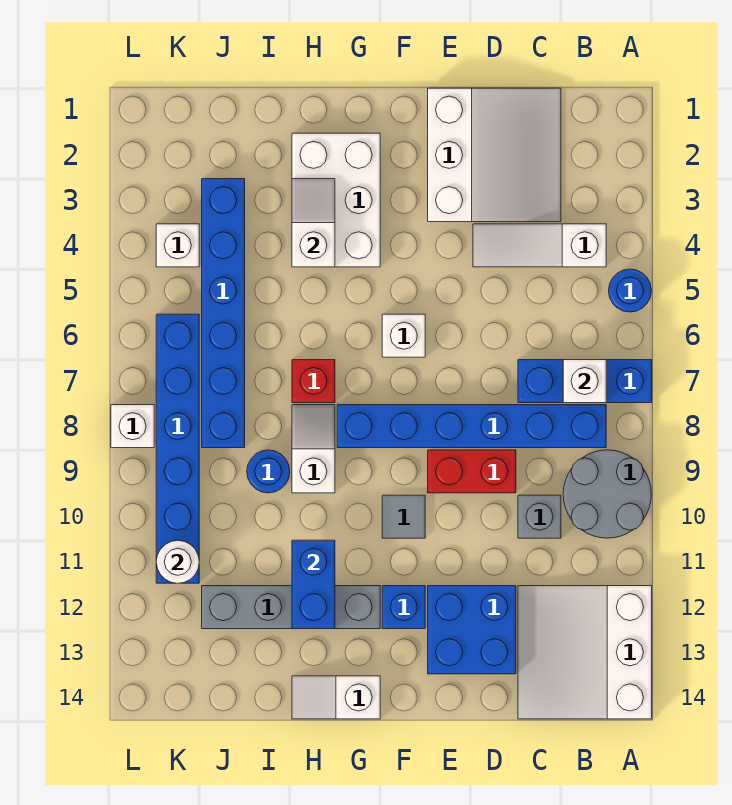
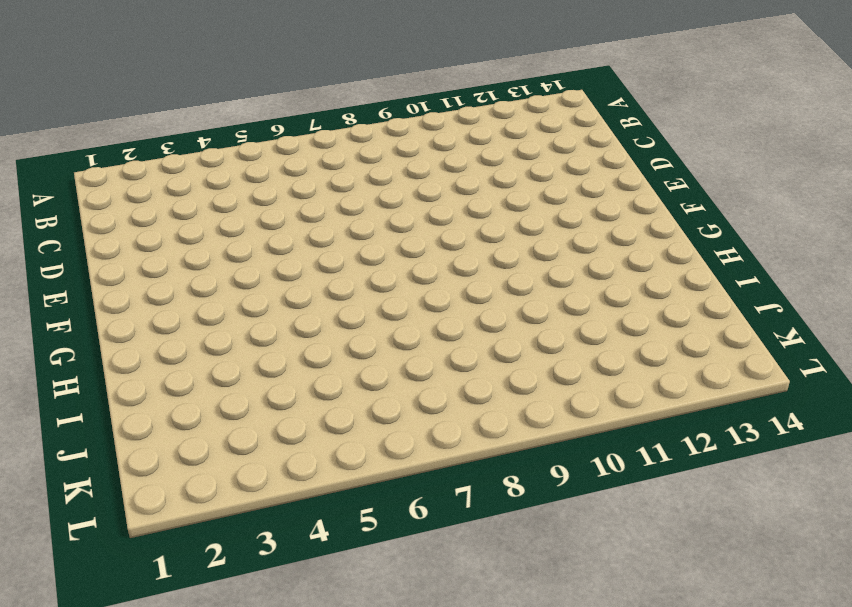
none -> blue 1x1 round brick [609,269,651,312]
none -> blue 1x3 brick [518,360,652,403]
none -> grey 2x2 round brick [563,450,651,538]

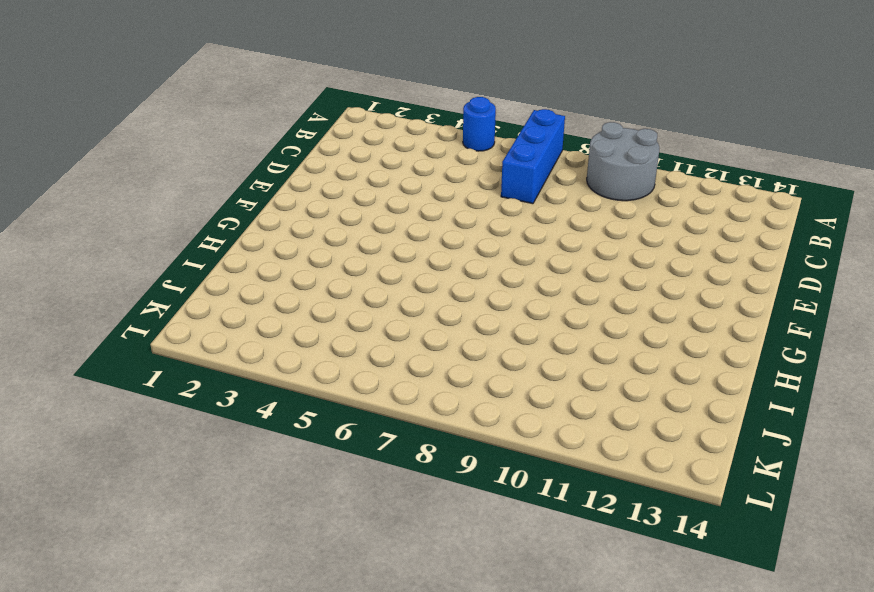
none -> white 3x3 slope [518,586,652,719]
none -> white 1x3 slope [473,224,606,267]
none -> blue 1x6 brick [337,405,606,448]

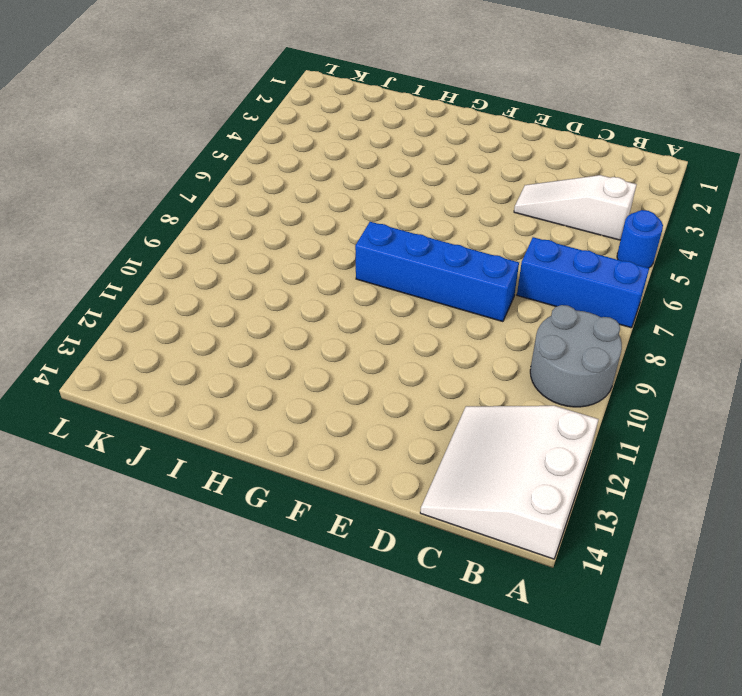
blue 1x4 brick [355,222,519,322] -> blue 1x6 brick [337,405,606,448]
none -> white 3x3 slope [428,88,561,222]
none -> grey 1x1 brick [518,495,561,538]
none -> red 1x2 brick [428,450,516,493]

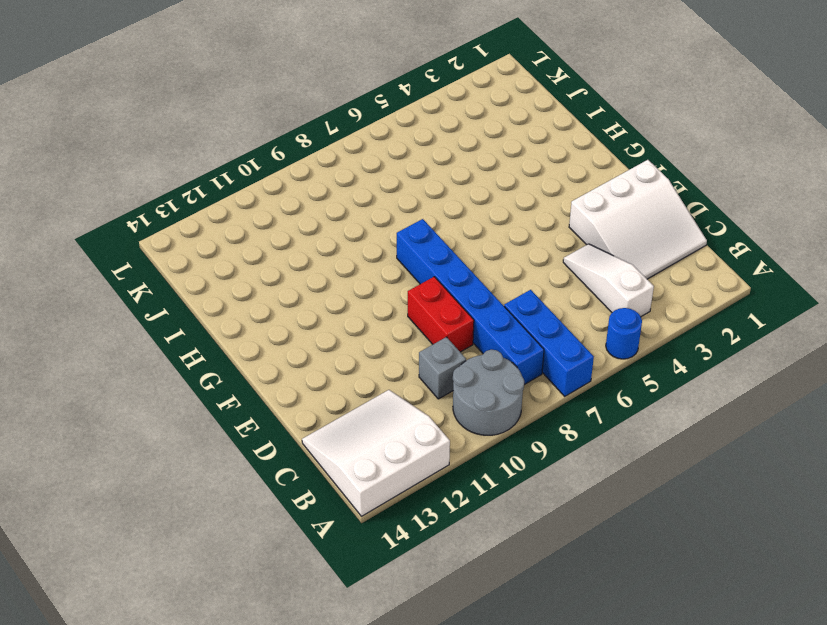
none -> blue 2x2 brick [428,586,516,674]
none -> white 1x1 brick [382,314,425,357]
none -> grey 1x1 tile [382,495,425,538]

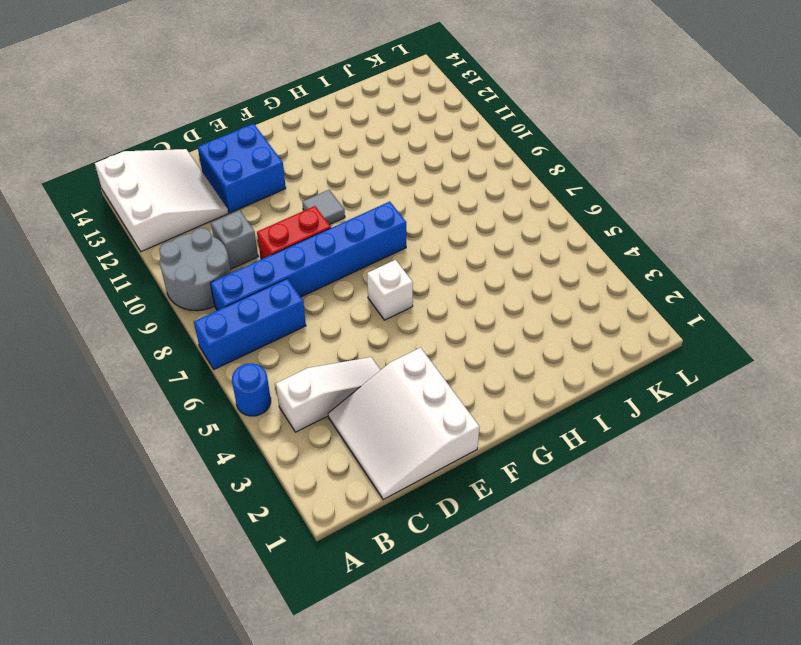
none -> blue 1x1 brick [382,586,425,629]
none -> white 2x3 brick [292,133,380,267]
none -> grey 1x4 brick [202,586,380,629]

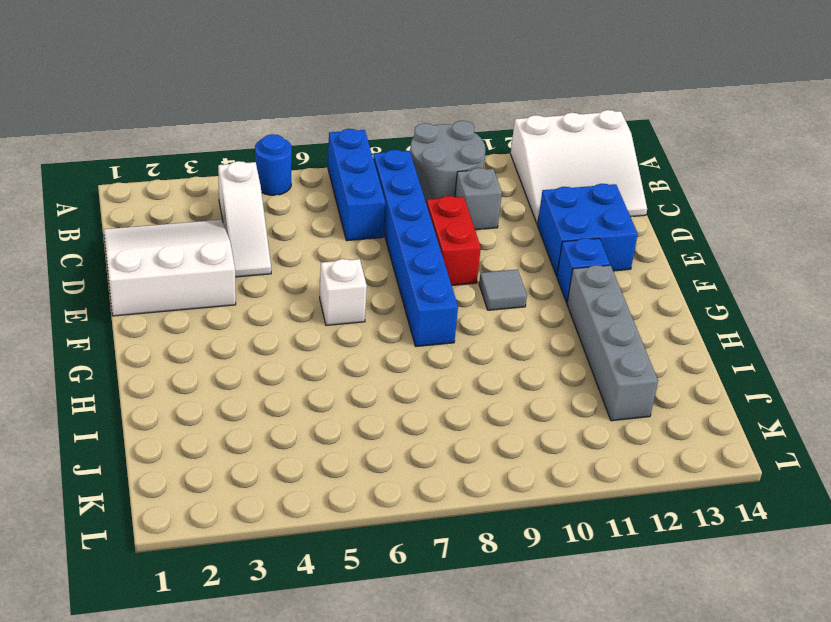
none -> white 2x3 brick [292,133,380,267]
none -> white 1x2 slope [292,676,380,719]
none -> red 1x1 brick [292,360,335,403]

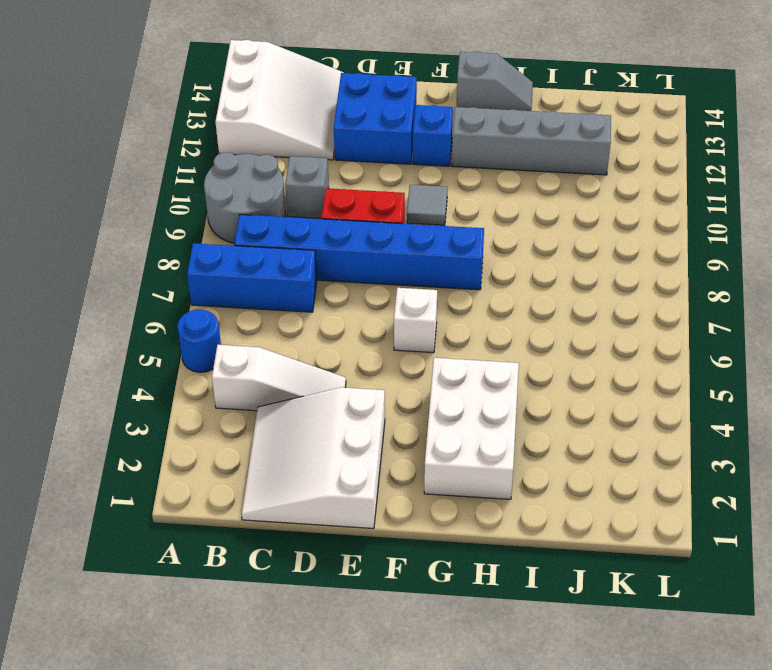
grey 1x2 slope [457,52,533,111] -> white 1x2 slope [292,676,380,719]
none -> red 1x1 brick [292,360,335,403]
none -> white 1x2 slope [292,405,335,493]
none -> blue 1x1 round brick [247,450,290,493]

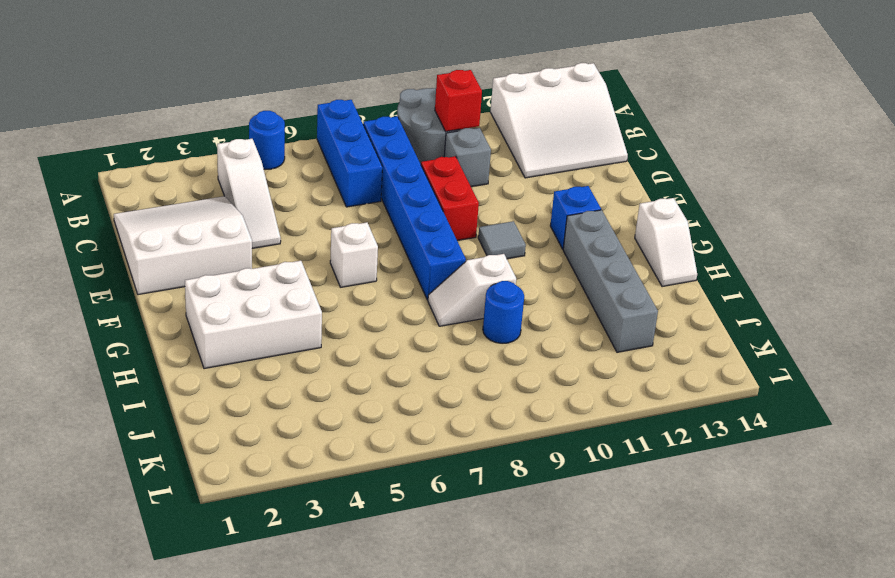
red 1x1 brick [435,70,482,131] -> red 1x1 brick moved to [292,360,335,403]
none -> blue 2x2 brick [428,586,516,674]
none -> blue 1x6 brick [202,179,245,448]
none -> white 1x1 brick [156,224,199,267]

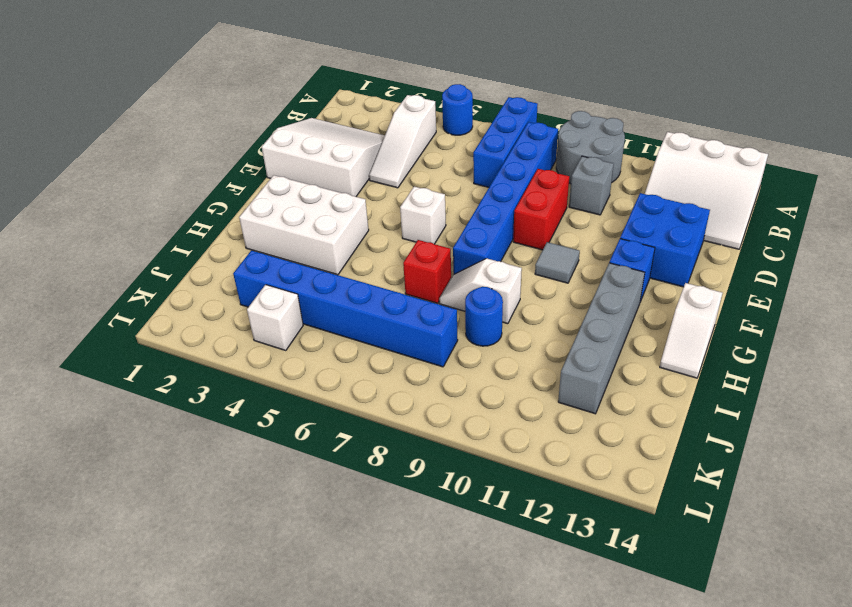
none -> blue 1x6 brick [156,314,199,583]
none -> white 1x1 brick [111,405,154,448]
none -> white 1x1 brick [563,360,606,403]

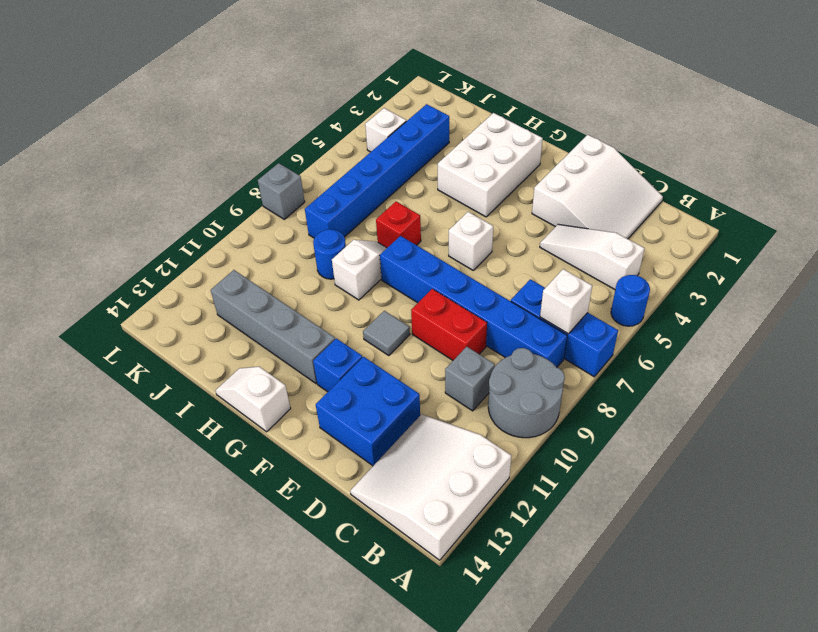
grey 1x1 brick [258,163,305,219] -> white 1x1 brick [111,405,154,448]
none -> blue 1x6 brick [156,314,199,583]
none -> white 1x2 slope [292,179,335,267]
none -> blue 1x2 brick [292,540,335,629]

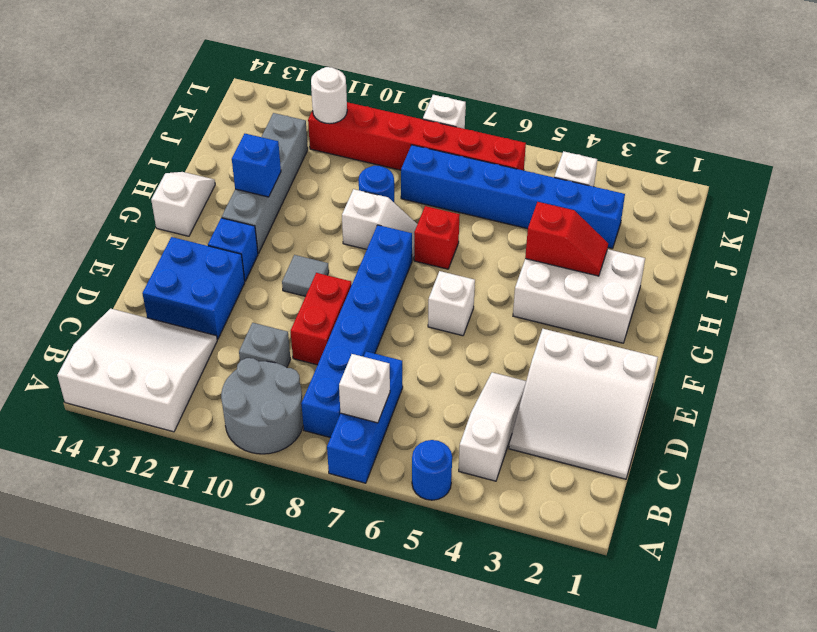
red 1x2 slope [525,202,608,276] -> white 1x2 slope [292,179,335,267]
blue 1x1 brick [232,134,281,197] -> blue 1x2 brick [292,540,335,629]
red 1x6 brick [308,102,526,170] -> blue 1x6 brick [156,314,199,583]

